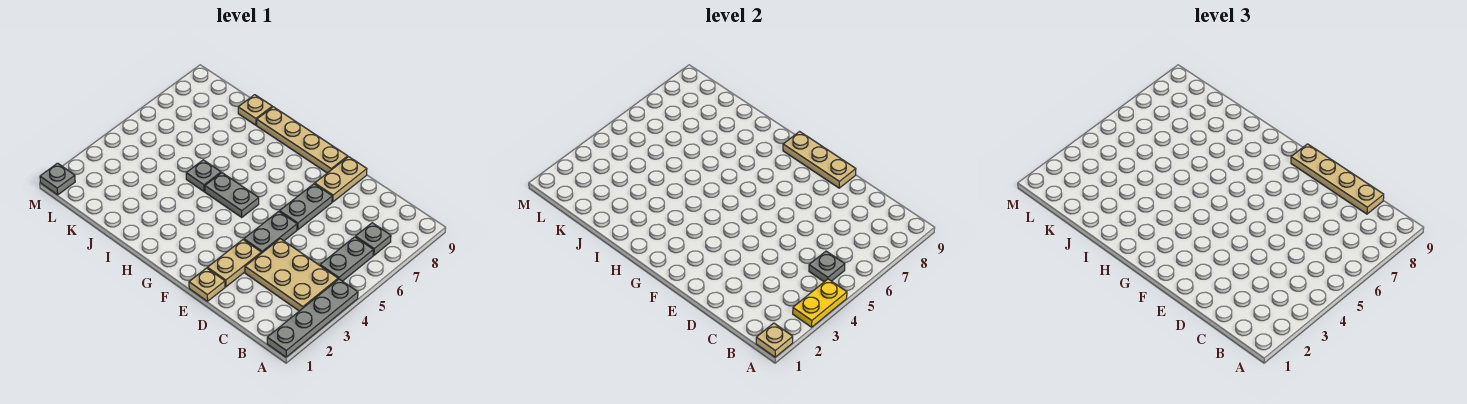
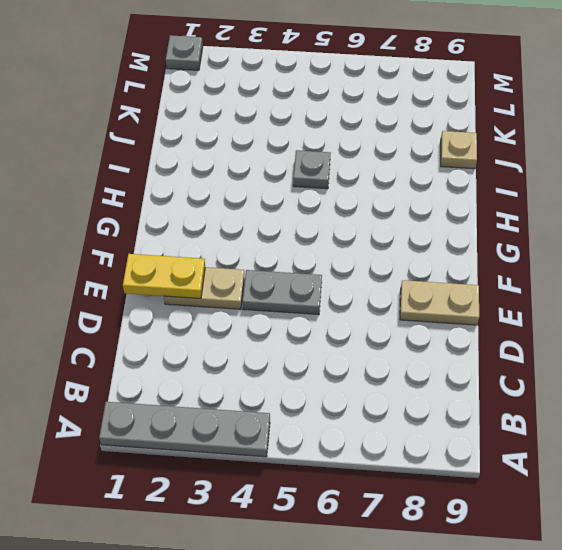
yellow 1x2 plate [123,254,205,299] -> yellow 1x2 plate moved to [793,279,847,327]
none -> tan 2x3 plate [245,239,338,311]
none -> grey 1x2 plate [320,237,373,281]
none -> grey 1x1 plate [356,223,391,255]

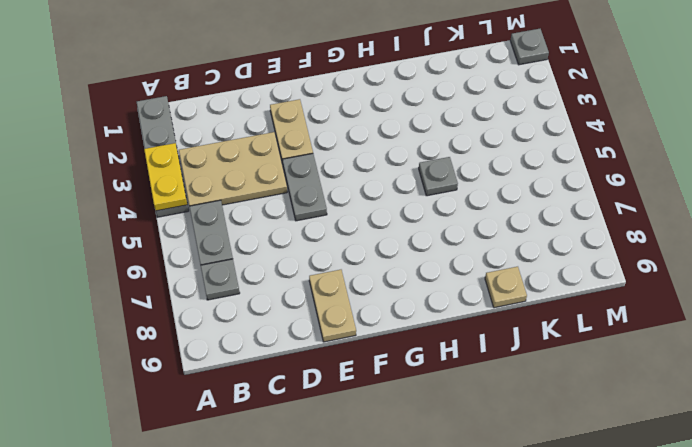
none -> tan 1x1 plate [189,268,225,301]
none -> grey 1x2 plate [280,184,332,230]
none -> tan 1x4 plate [257,107,348,173]

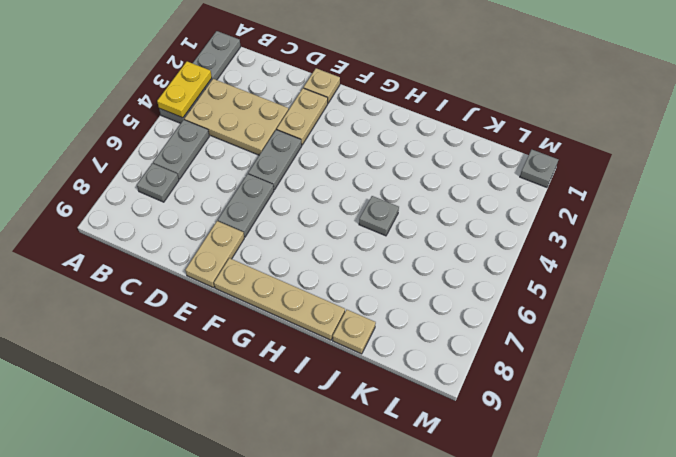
none -> grey 1x2 plate [205,173,259,217]
none -> tan 1x1 plate [756,323,793,357]
none -> grey 1x1 plate [809,251,845,282]

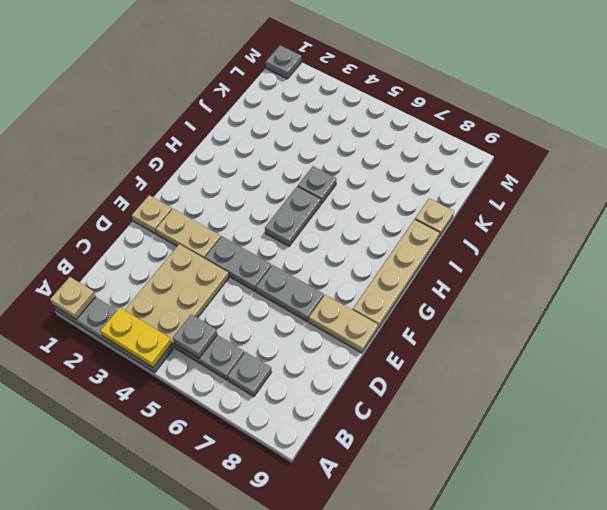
none -> tan 1x3 plate [783,132,856,188]
none -> tan 1x4 plate [1291,144,1384,214]

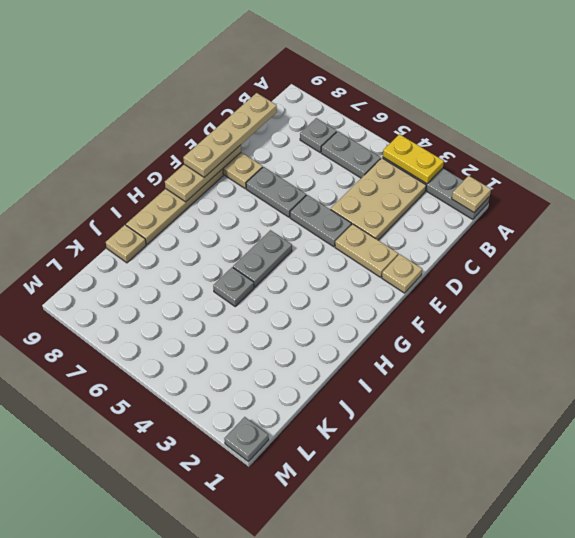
none -> grey 1x1 plate [809,251,845,282]

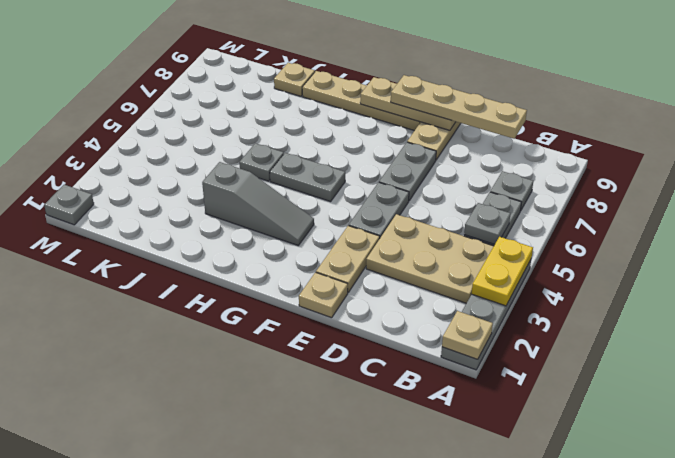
grey 1x3 slope [202,162,314,245] -> none

